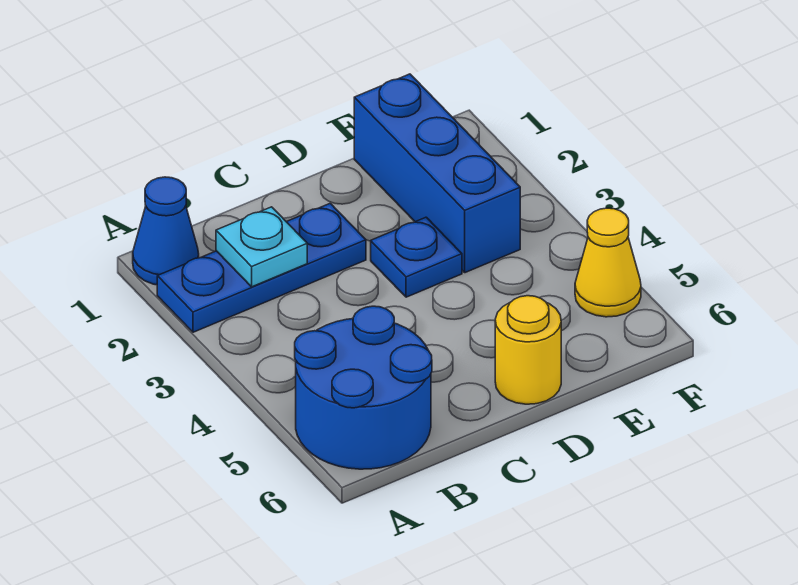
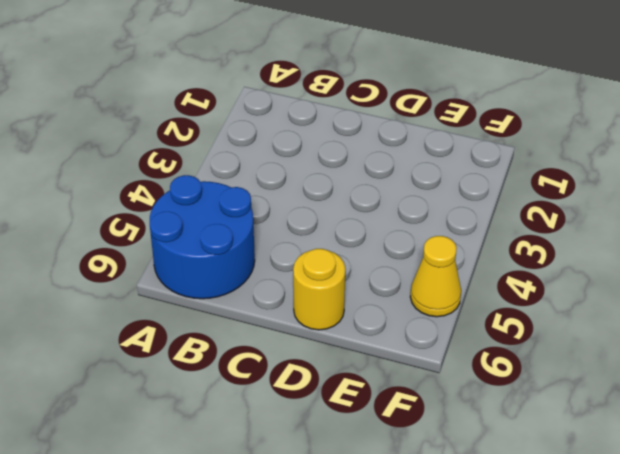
none -> blue 1x1 cone [133,177,199,285]
none -> blue 1x3 plate [157,203,366,332]

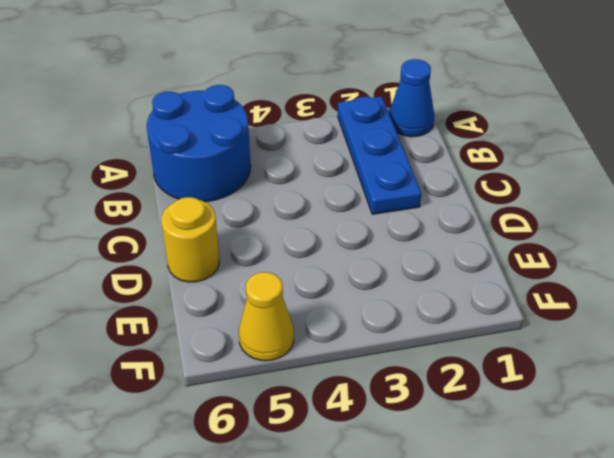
none -> blue 1x1 plate [371,217,462,297]
none -> blue 1x3 brick [354,74,520,273]

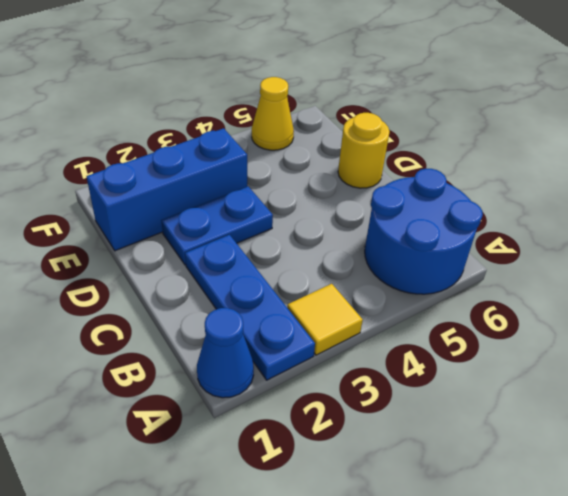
yellow 1x1 tile [287,284,363,355] -> none
blue 1x2 plate [161,186,273,265] -> blue 1x1 plate [371,217,462,297]
none -> cyan 1x1 plate [216,207,307,287]

